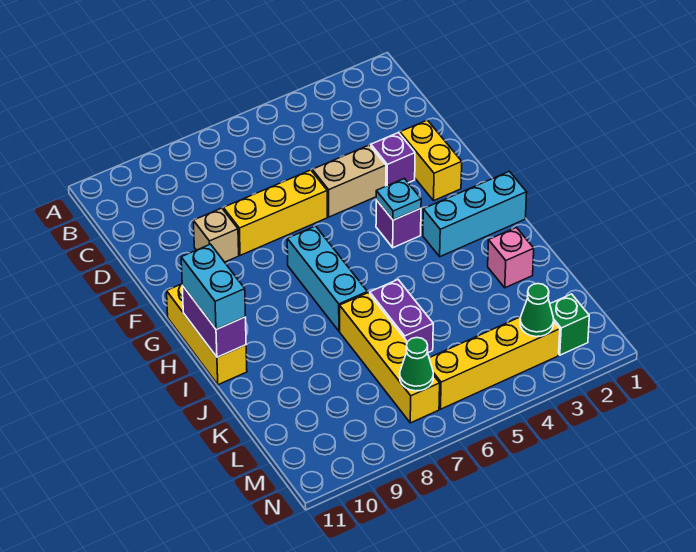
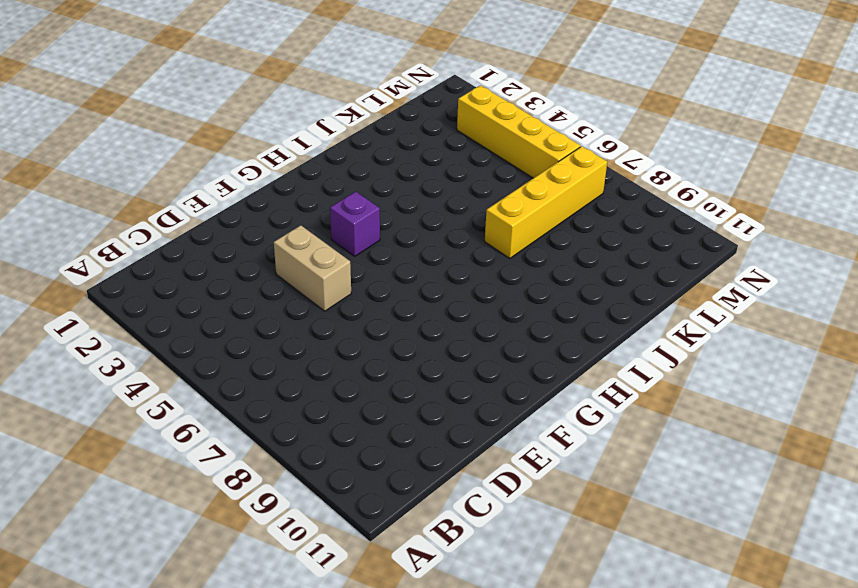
none -> yellow 1x2 brick [400,120,462,200]
none -> purple 1x1 brick [371,132,415,186]
none -> yellow 1x3 brick [223,170,327,255]

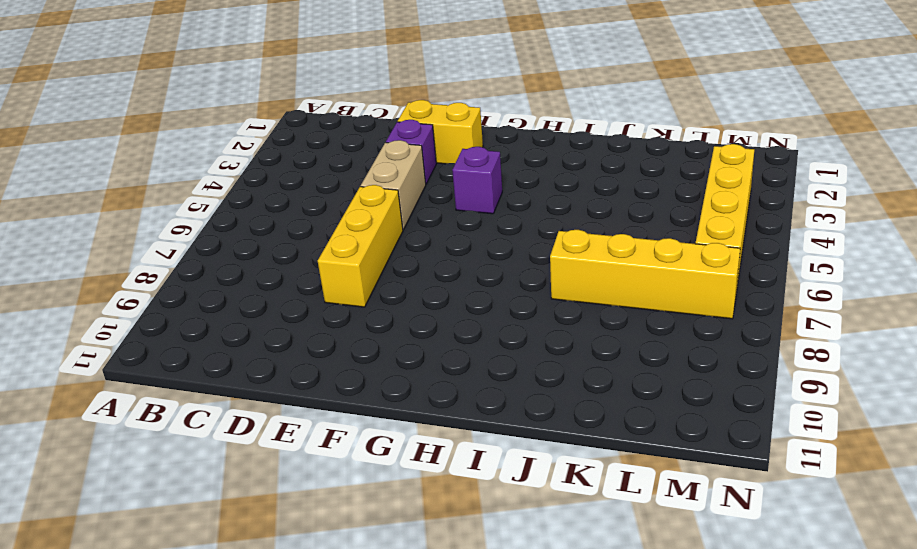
none -> tan 1x1 brick [193,208,239,262]
none -> cyan 1x3 brick [287,226,367,331]
none -> yellow 1x3 brick [167,284,247,385]

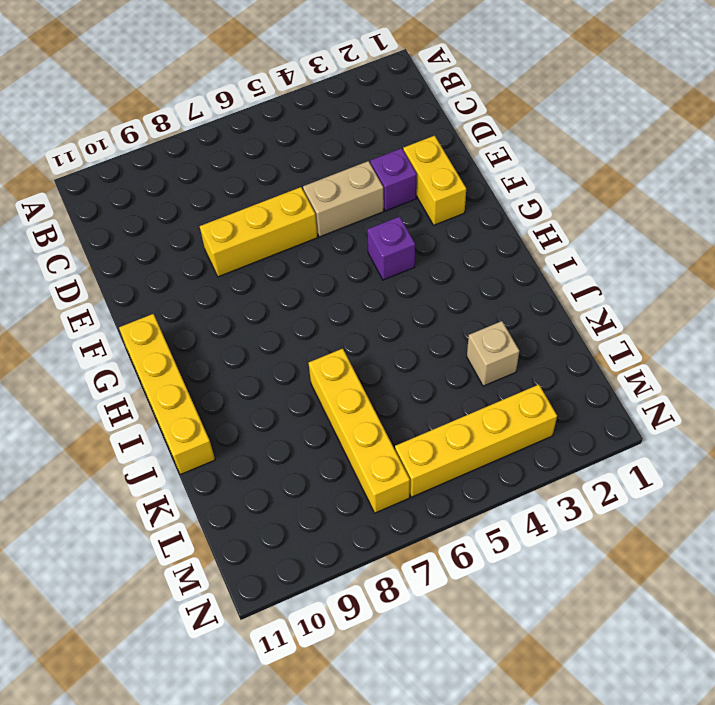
yellow 1x4 brick [119,314,215,475] -> yellow 1x3 brick [167,284,247,385]
tan 1x1 brick [467,321,519,386] -> tan 1x1 brick moved to [193,208,239,262]
none -> cyan 1x3 brick [287,226,367,331]
none -> cyan 1x3 brick [423,171,527,257]
none -> pink 1x1 brick [488,227,534,288]

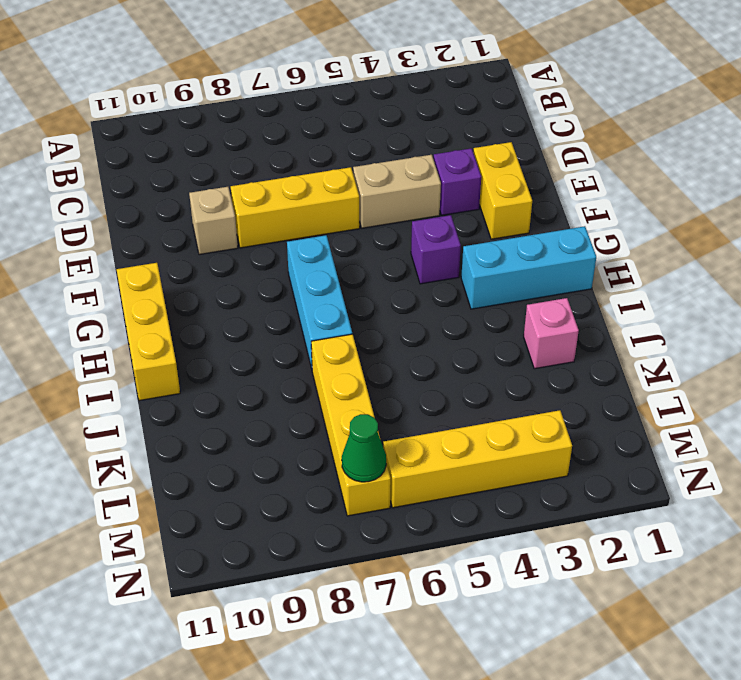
none -> purple 1x2 brick [370,280,433,353]
none -> green 1x1 brick [550,294,589,355]
none -> cyan 1x1 plate [376,179,421,220]

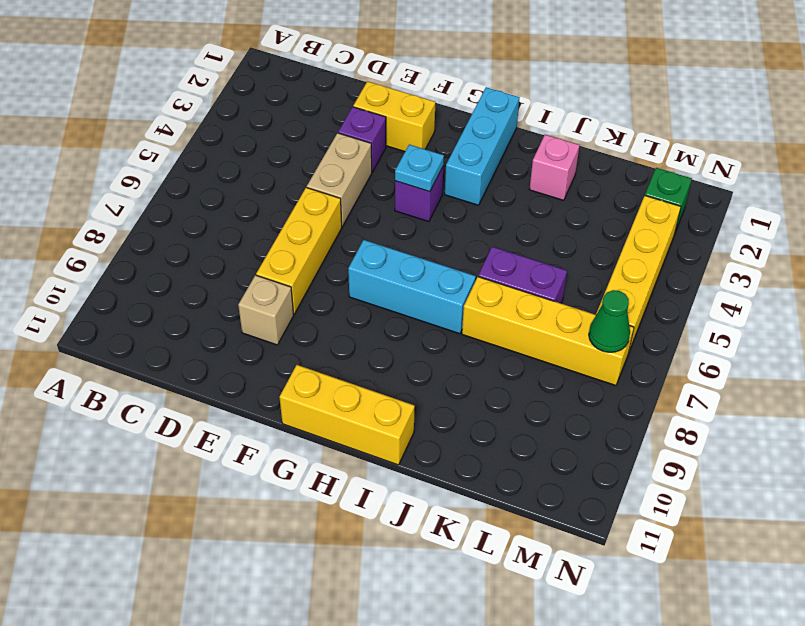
none -> purple 1x2 brick [182,285,246,357]
none -> green 1x1 cone [520,284,554,337]
none -> cyan 1x2 brick [181,244,245,329]

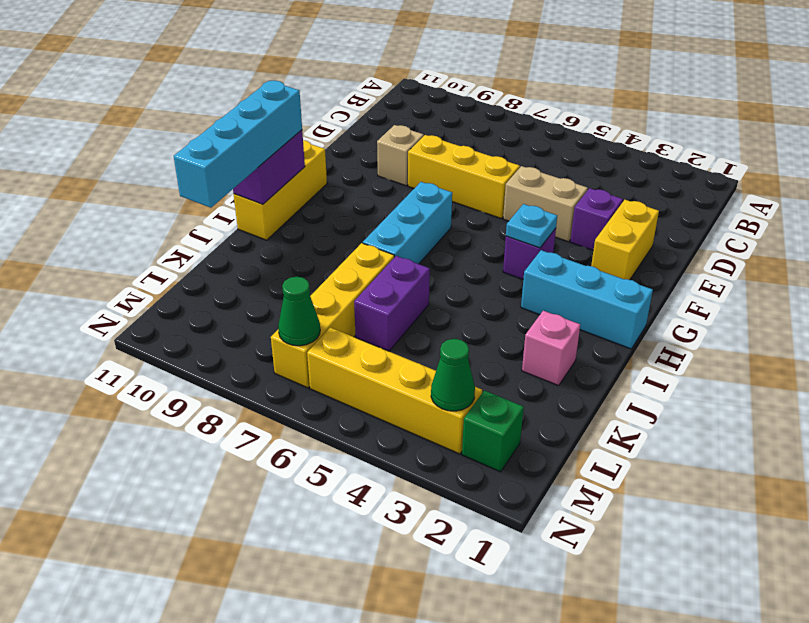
cyan 1x4 brick [174,81,302,208] -> cyan 1x2 brick [181,244,245,329]

